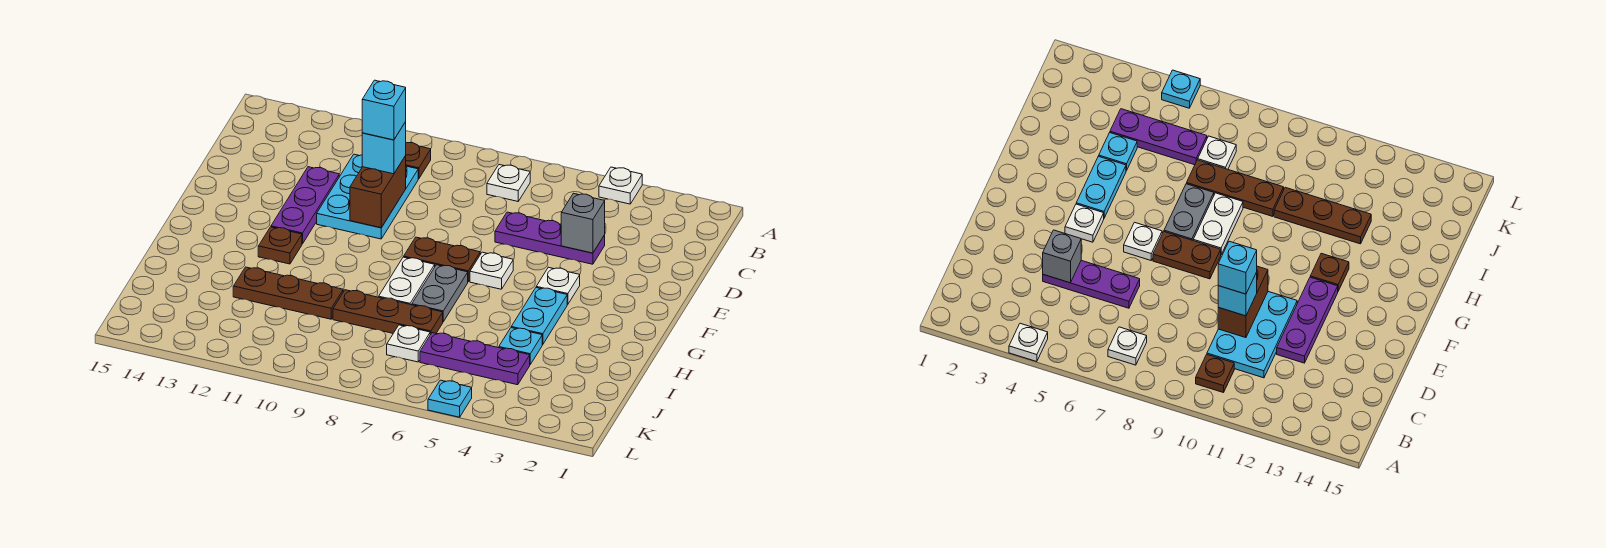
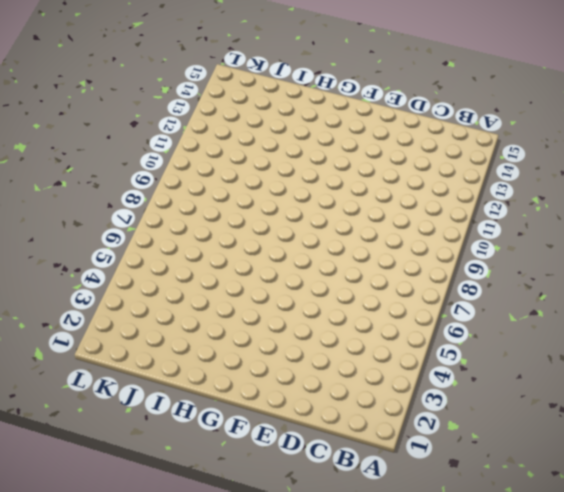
none -> white 1x1 plate [599,167,642,204]
none -> white 1x1 plate [487,165,530,201]
none -> brown 1x1 plate [406,143,431,179]

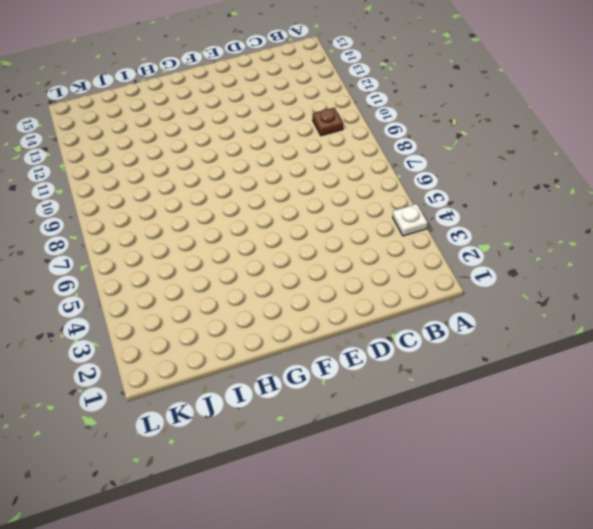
none -> white 1x1 plate [487,165,530,201]
none -> cyan 2x3 plate [317,154,418,239]
none -> purple 1x3 plate [495,212,605,264]

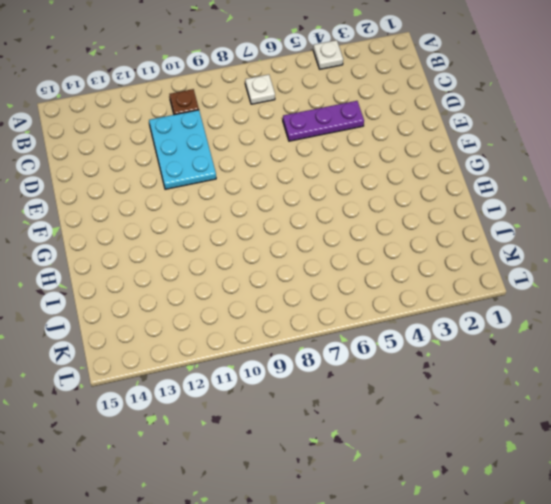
none -> purple 1x3 plate [271,167,339,244]
none -> white 1x1 plate [536,267,580,304]
none -> white 1x1 plate [470,252,513,289]

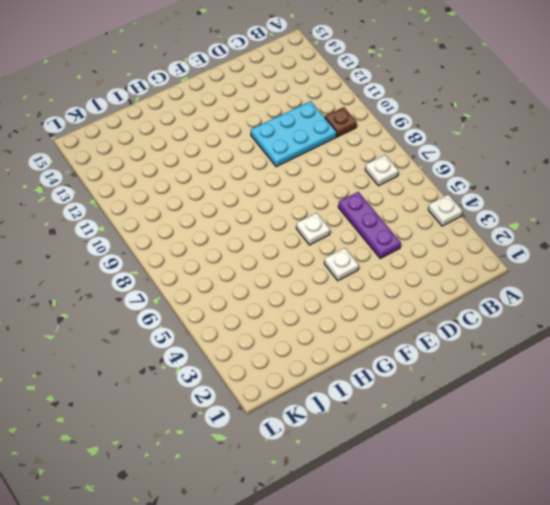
none -> purple 1x3 plate [271,167,339,244]
none -> brown 1x2 plate [404,237,480,282]
none -> cyan 1x2 plate [511,288,567,345]

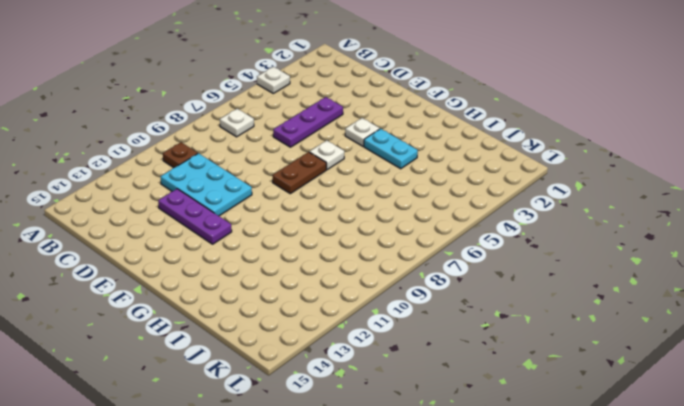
none -> grey 1x2 plate [412,265,468,322]
none -> white 1x2 plate [379,257,435,305]
none -> brown 1x1 plate [258,227,302,264]

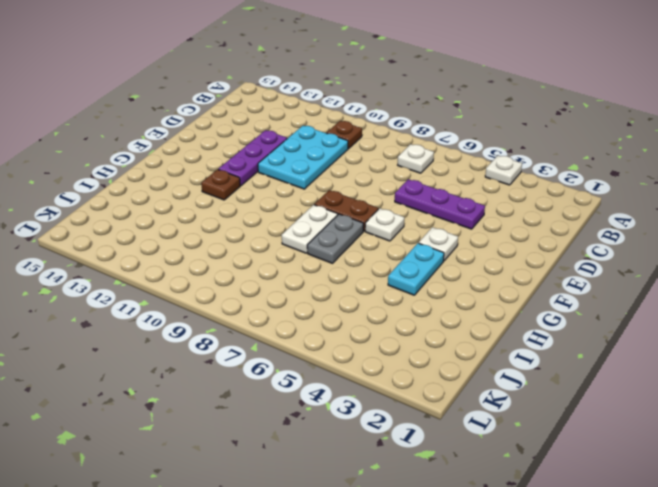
none -> cyan 1x1 plate [499,328,542,364]
none -> brown 1x3 plate [333,290,443,335]
none -> brown 1x3 plate [233,267,343,319]

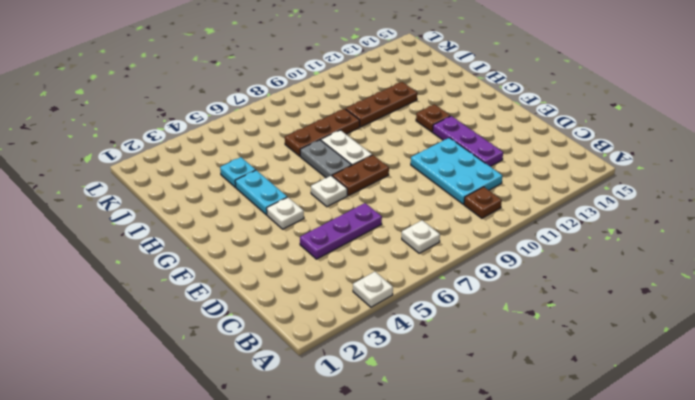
none -> purple 1x3 plate [420,333,530,385]
none -> white 1x1 plate [387,325,430,362]
none -> cyan 1x1 plate [428,380,472,417]

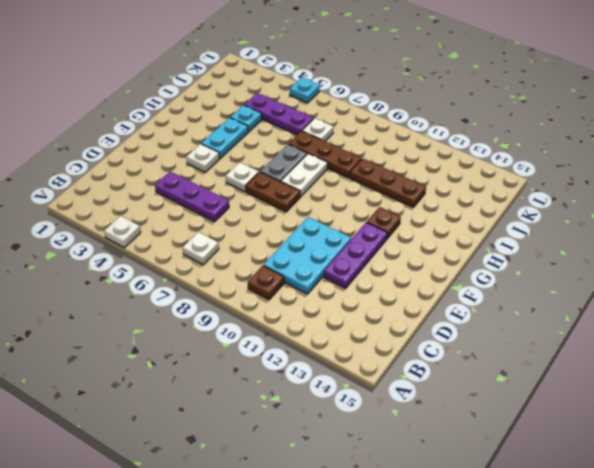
none -> grey 1x1 brick [561,193,605,253]
none -> brown 1x2 brick [350,156,406,228]
none -> cyan 1x1 brick [362,122,406,174]

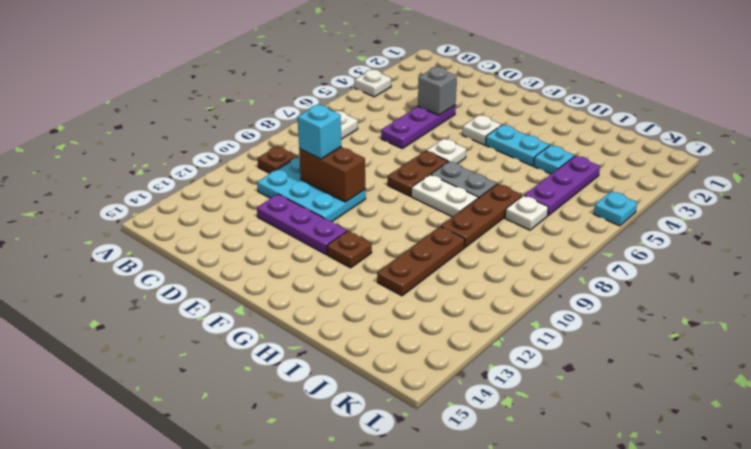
none -> cyan 1x1 brick [362,80,406,140]

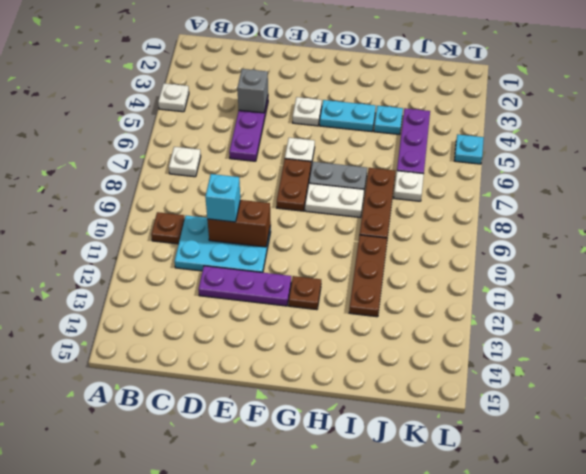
none -> cyan 1x1 brick [362,80,406,140]

